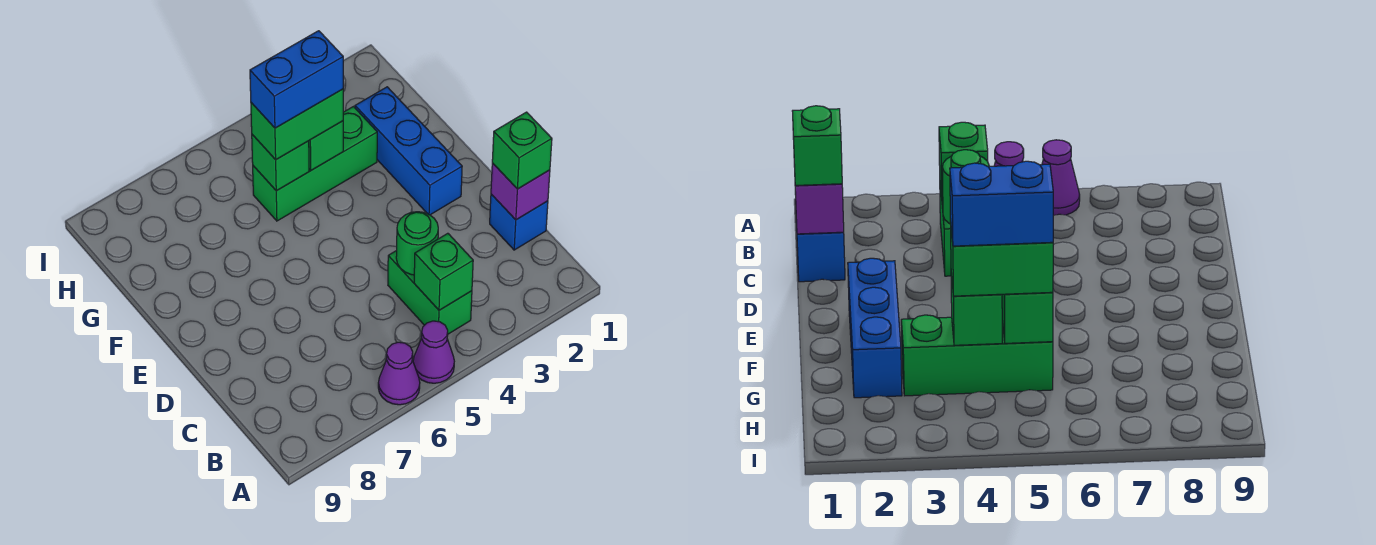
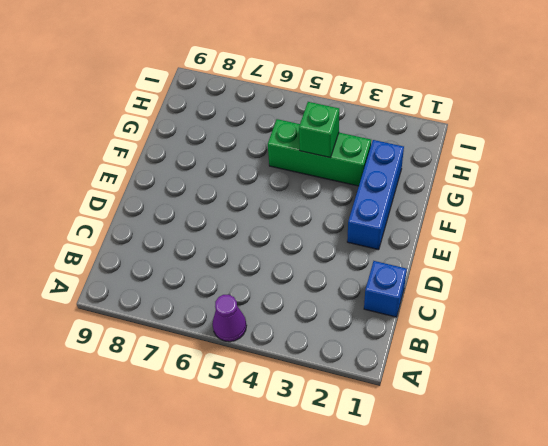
none -> purple 1x1 cone [378,342,420,405]
none -> green 1x2 brick [388,250,472,334]
none -> green 1x1 brick [414,233,473,310]

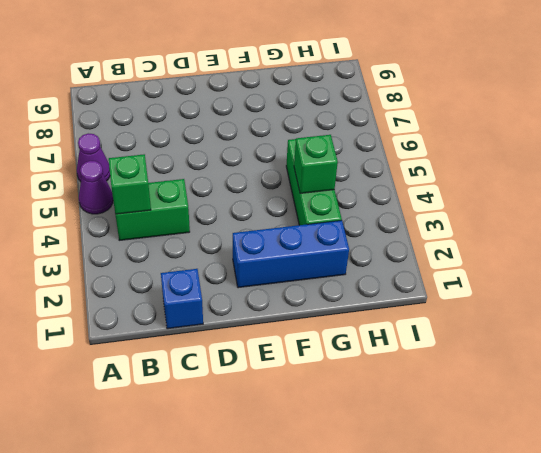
none -> purple 1x1 brick [491,163,550,220]
none -> green 1x1 round brick [396,212,438,275]
none -> green 1x1 brick [252,135,309,191]

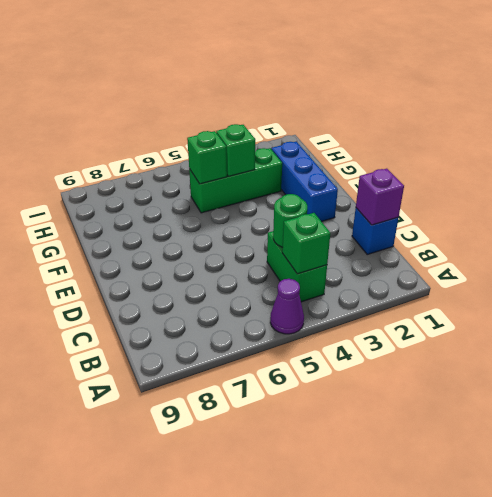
none -> purple 1x1 cone [378,342,420,405]
none -> green 1x1 brick [492,112,552,189]
none -> green 1x2 brick [251,89,343,160]

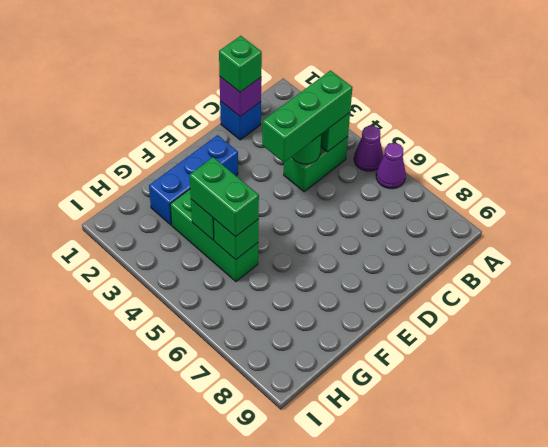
green 1x3 brick [262,71,352,162] -> none
none -> blue 1x2 brick [250,31,343,128]

